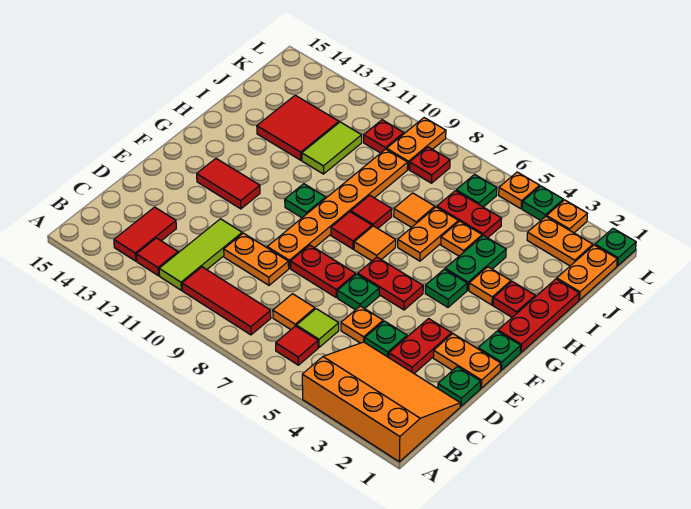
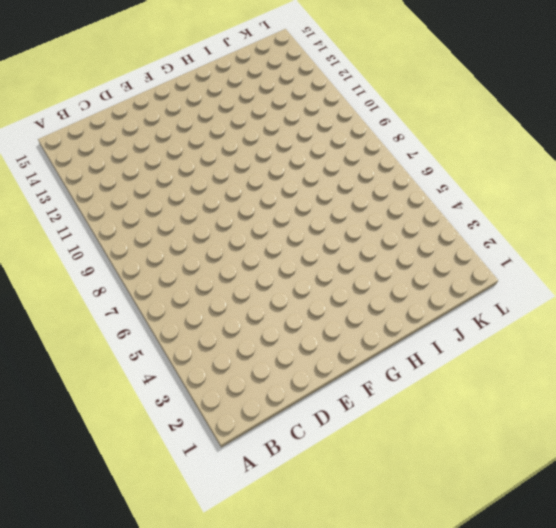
none -> orange 3x4 slope [302,342,460,462]
none -> red 1x1 tile [276,326,318,365]
none -> red 1x3 tile [182,267,271,335]
none -> lime 1x3 tile [159,219,242,290]

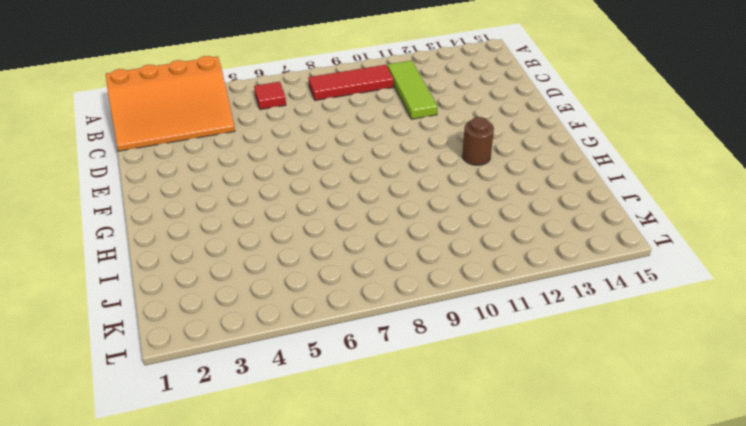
brown 1x1 round brick [462,117,494,165] -> none
none -> red 1x1 tile [136,238,178,276]
none -> red 1x2 tile [114,207,176,261]
none -> lime 1x1 tile [296,309,339,347]
none -> orange 1x1 tile [273,294,315,330]

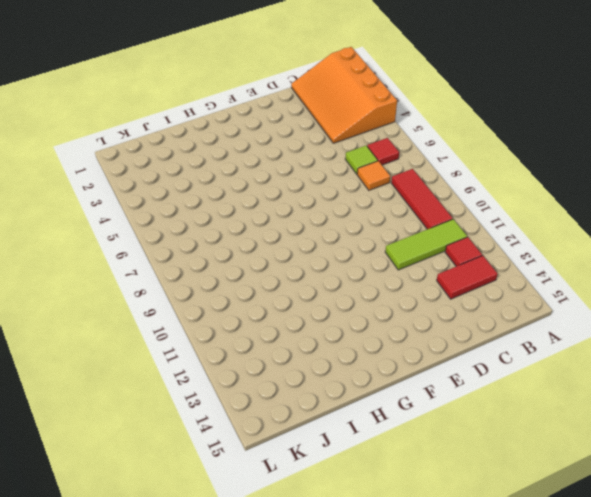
none -> green 1x1 plate [438,367,481,406]
none -> red 1x2 plate [389,319,452,373]
none -> green 1x1 plate [365,321,407,358]
none -> orange 1x1 plate [341,306,383,343]

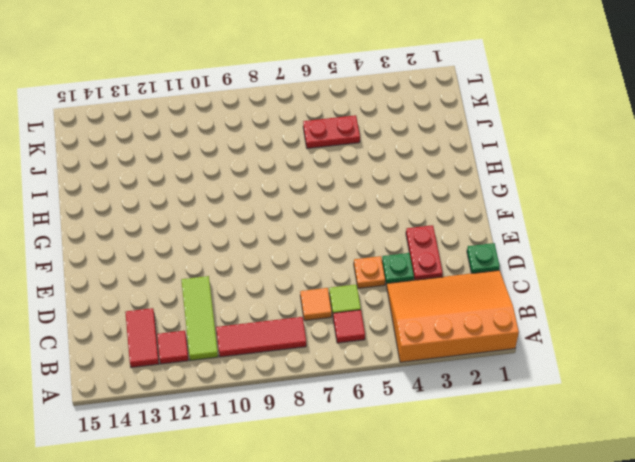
none -> orange 1x2 plate [224,233,289,285]
none -> orange 1x2 plate [433,334,501,388]
none -> green 1x1 plate [337,274,379,310]
none -> red 1x2 plate [291,245,356,298]

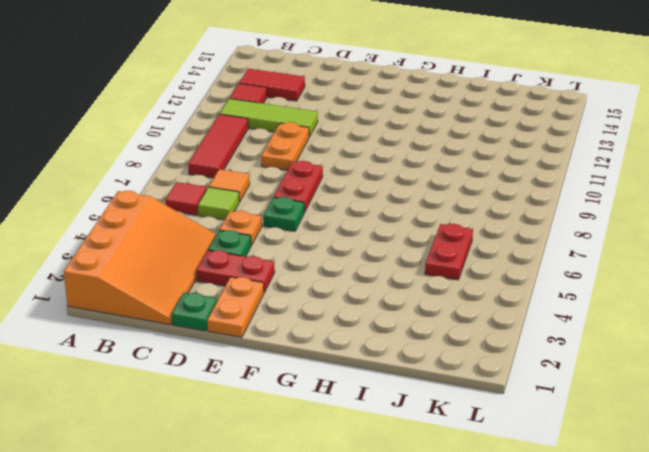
none -> orange 1x6 plate [267,149,408,268]
none -> green 1x1 plate [478,331,521,370]
none -> red 1x2 plate [358,257,423,310]
none -> red 1x2 tile [197,159,260,209]

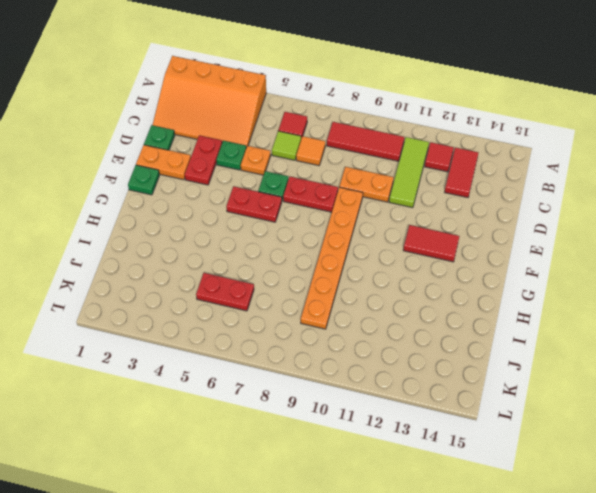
none -> red 1x3 plate [498,279,579,352]
none -> green 1x1 plate [425,269,467,307]
none -> orange 1x1 tile [354,226,396,261]
none -> red 1x1 tile [331,212,372,249]

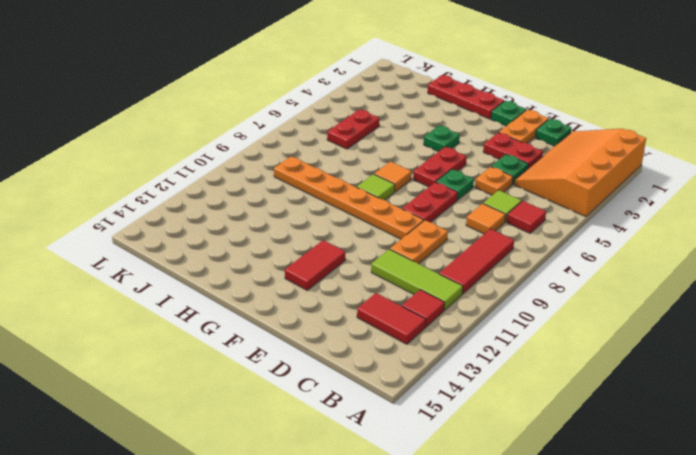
lime 1x1 tile [357,174,395,200] -> red 1x1 tile [331,212,372,249]
none -> green 1x1 plate [285,184,326,218]
none -> red 1x1 plate [493,281,535,317]
none -> orange 1x1 plate [469,267,511,305]
none -> green 1x2 plate [445,236,506,290]

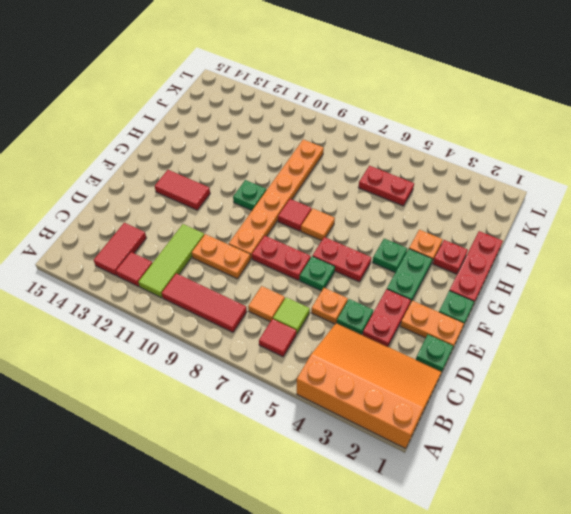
green 1x2 plate [387,249,432,303] -> green 1x2 plate moved to [445,236,506,290]
none -> orange 1x2 plate [398,207,458,261]
none -> red 1x1 tile [351,195,392,228]
none -> orange 1x1 plate [441,221,482,256]
none -> orange 1x1 tile [394,193,435,228]

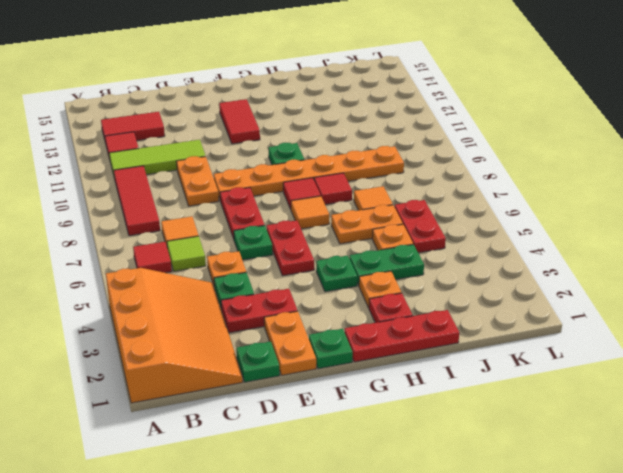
none -> lime 1x2 tile [302,122,362,174]
none -> red 2x2 tile [257,95,339,160]
none -> orange 1x2 plate [557,245,617,300]
none -> orange 1x2 plate [527,216,593,266]

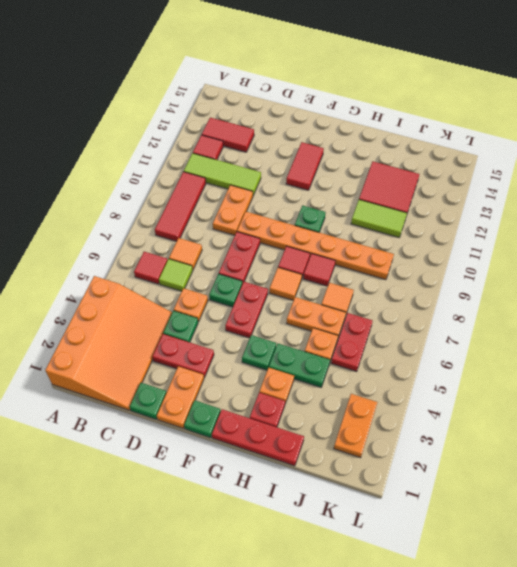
none -> orange 1x2 plate [557,245,617,300]
none -> green 1x1 plate [456,174,497,207]
none -> red 1x1 plate [409,147,450,183]
none -> orange 1x2 plate [387,118,446,169]

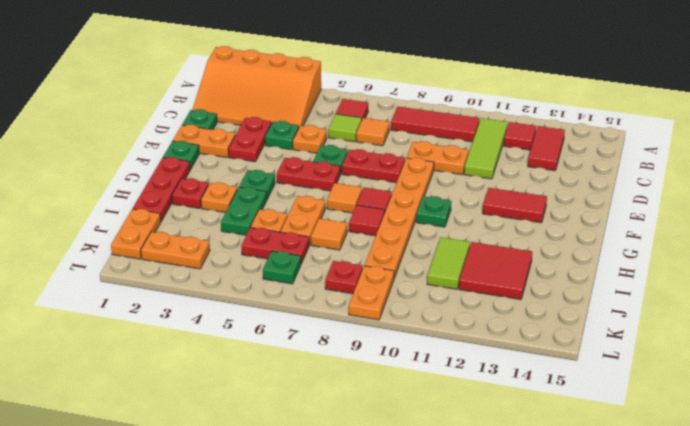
none -> red 1x1 plate [364,120,404,153]
none -> green 1x1 plate [595,228,636,266]
none -> orange 1x1 plate [547,200,587,233]
none -> green 1x1 plate [522,186,563,220]

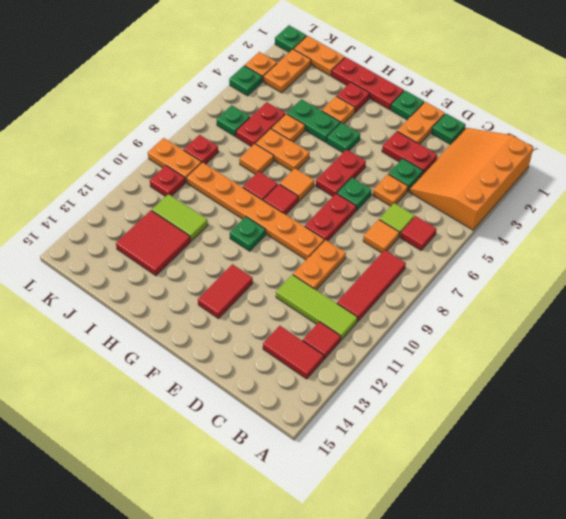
none -> orange 1x1 plate [499,172,540,209]

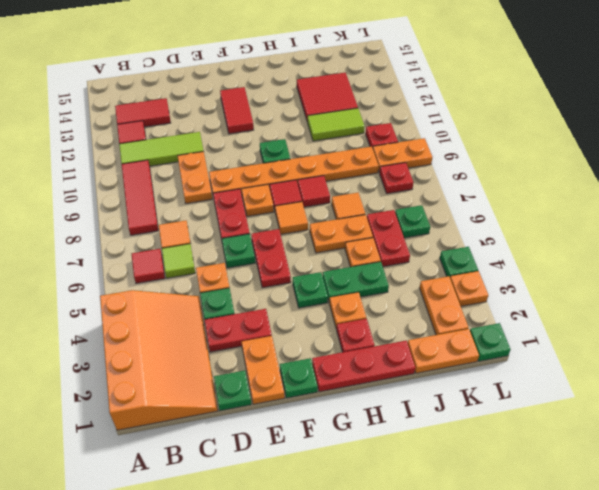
orange 1x1 plate [242,185,274,216] -> orange 1x1 plate moved to [499,172,540,209]

